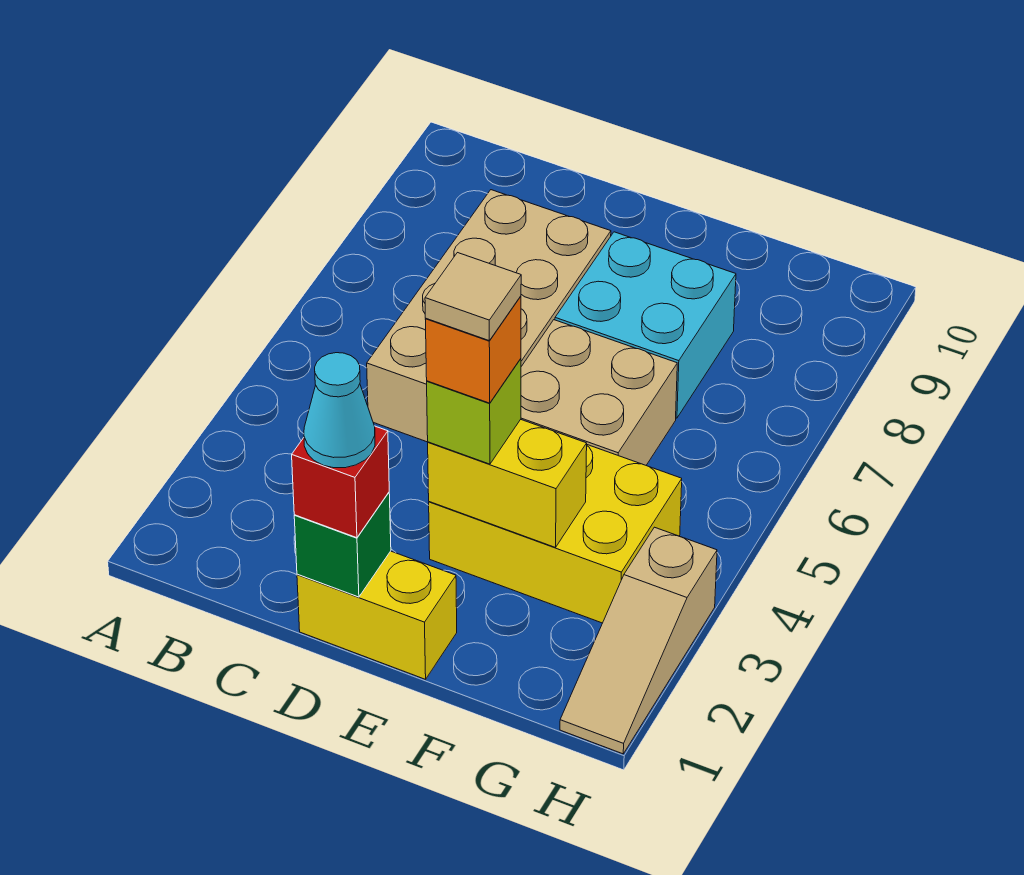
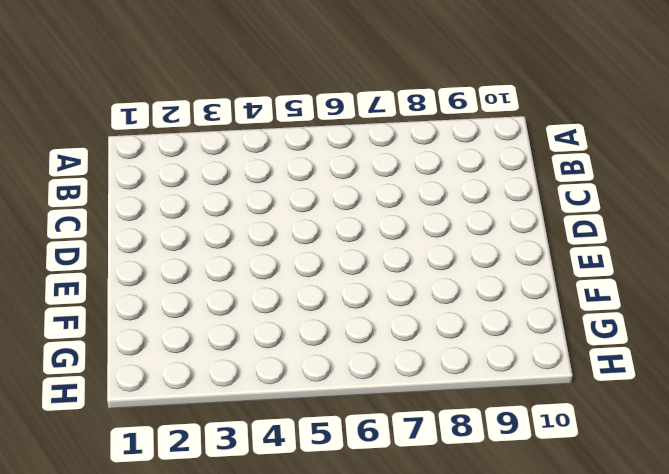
none -> tan 2x4 brick [367,190,611,442]
none -> yellow 1x2 brick [297,551,457,679]
none -> yellow 2x3 brick [429,445,682,623]

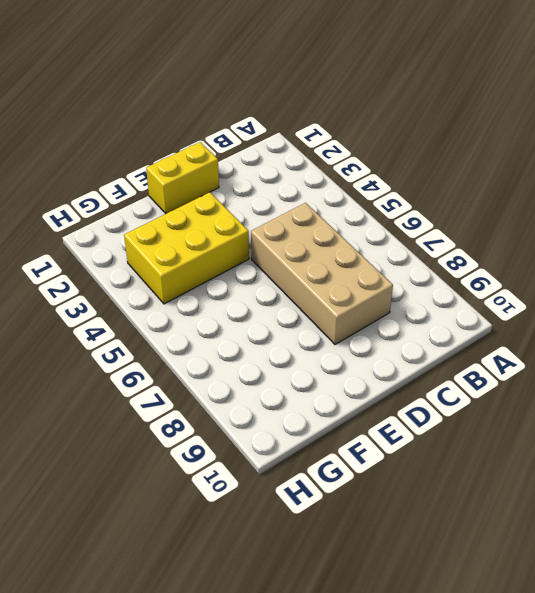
none -> tan 2x2 brick [521,320,677,465]
none -> cyan 2x2 brick [555,232,736,418]
none -> tan 1x3 slope [560,527,717,754]

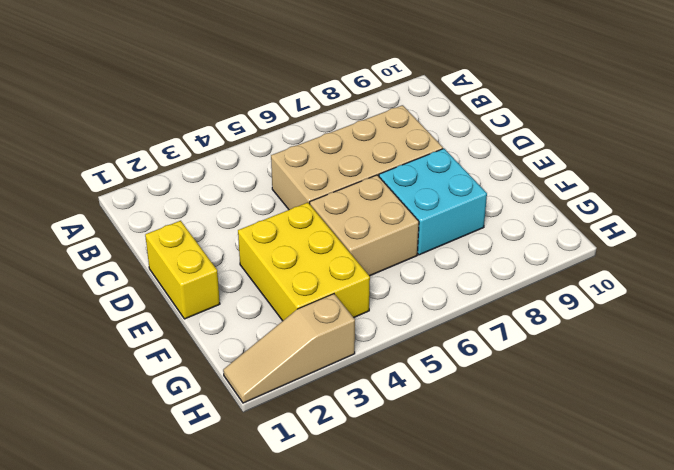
none -> green 1x1 brick [294,492,391,597]
none -> yellow 1x2 brick [428,419,587,547]
none -> red 1x1 brick [292,426,389,538]

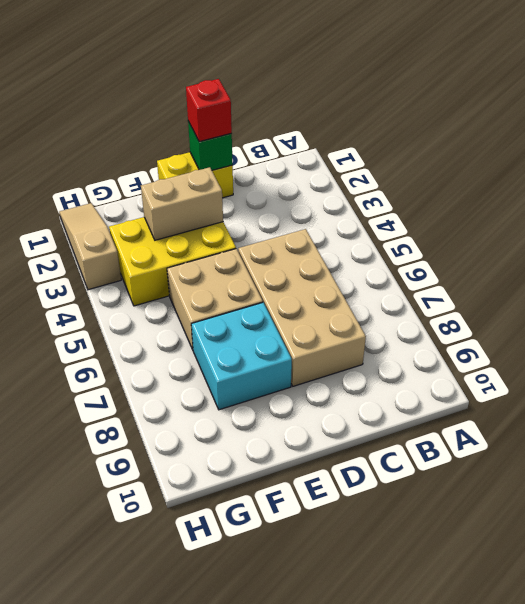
tan 1x2 brick [141,167,223,240] -> yellow 1x2 brick [428,419,587,547]
none -> lime 1x1 brick [427,359,521,464]
none -> cyan 1x1 cone [304,353,375,468]
none -> orange 1x1 brick [425,296,521,403]

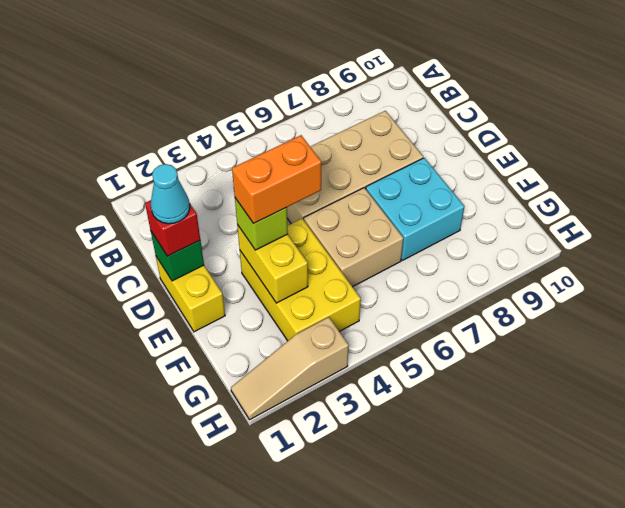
orange 1x2 brick [232,135,321,224] -> orange 1x1 brick [425,296,521,403]
none -> tan 1x1 tile [425,253,521,340]

